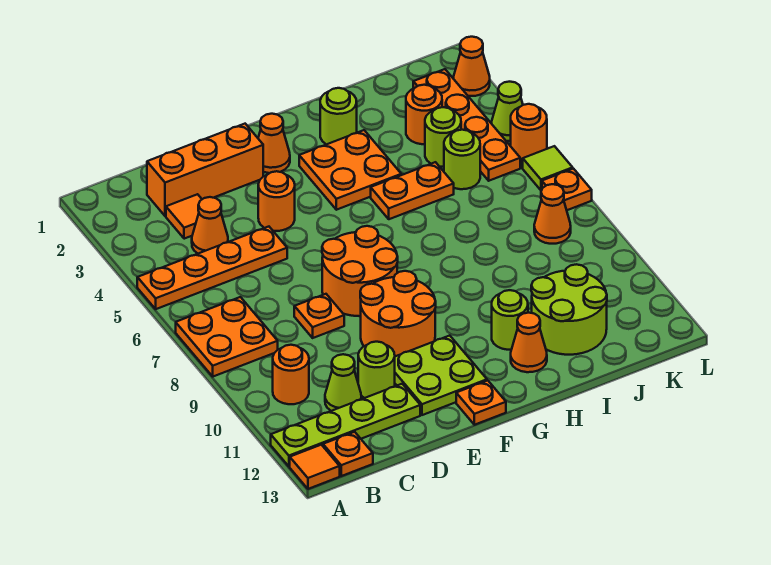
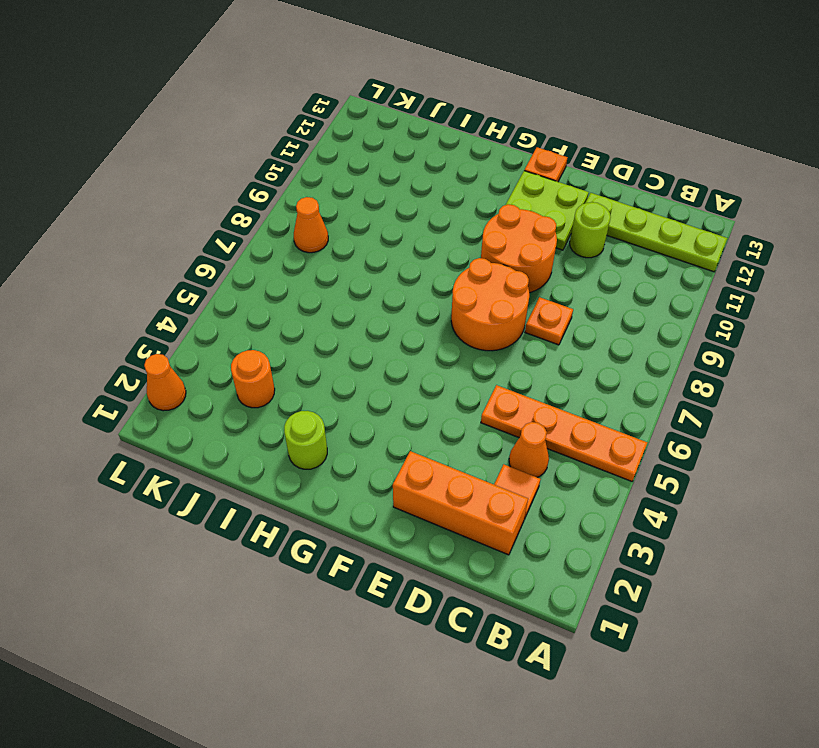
none -> orange 2x2 plate [176,297,278,377]
none -> orange 1x1 tile [290,445,340,489]
none -> orange 1x1 round brick [273,345,309,404]
none -> orange 1x1 plate [323,432,373,476]

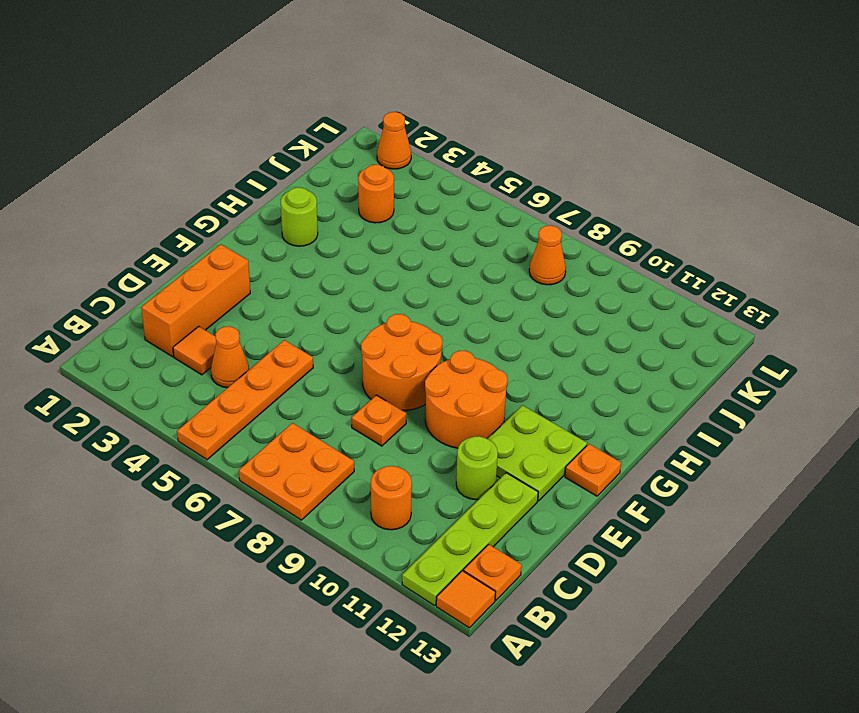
none -> lime 1x1 cone [325,354,361,411]
none -> orange 1x1 round brick [258,171,295,231]
none -> orange 1x1 cone [258,114,290,173]
none -> orange 2x2 plate [299,130,401,210]

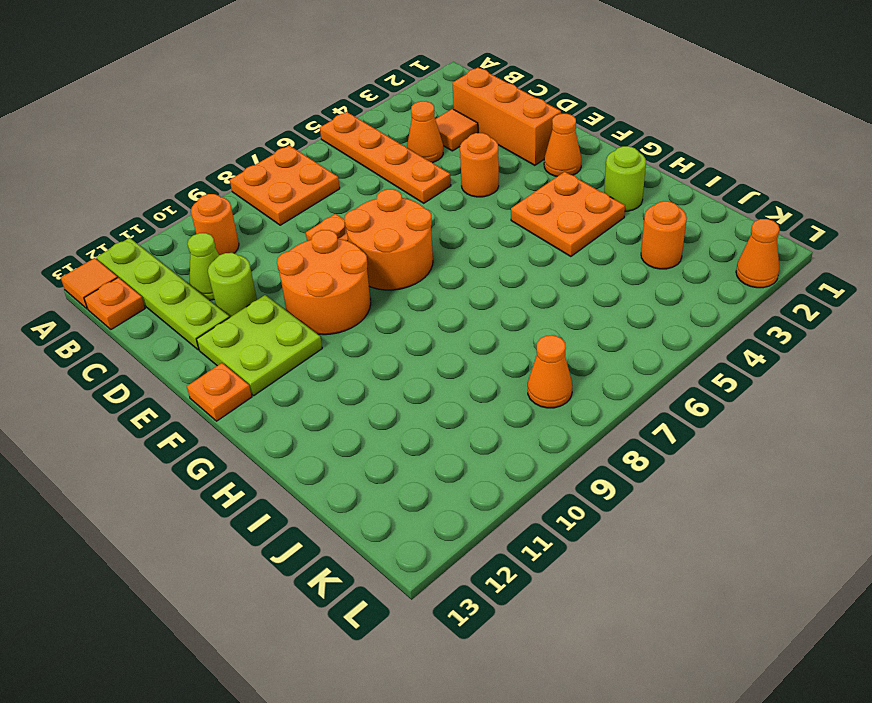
none -> orange 1x2 plate [371,162,454,219]
none -> lime 1x1 round brick [492,290,528,350]
none -> orange 1x1 cone [511,313,547,372]
none -> lime 2x2 round brick [531,264,607,355]

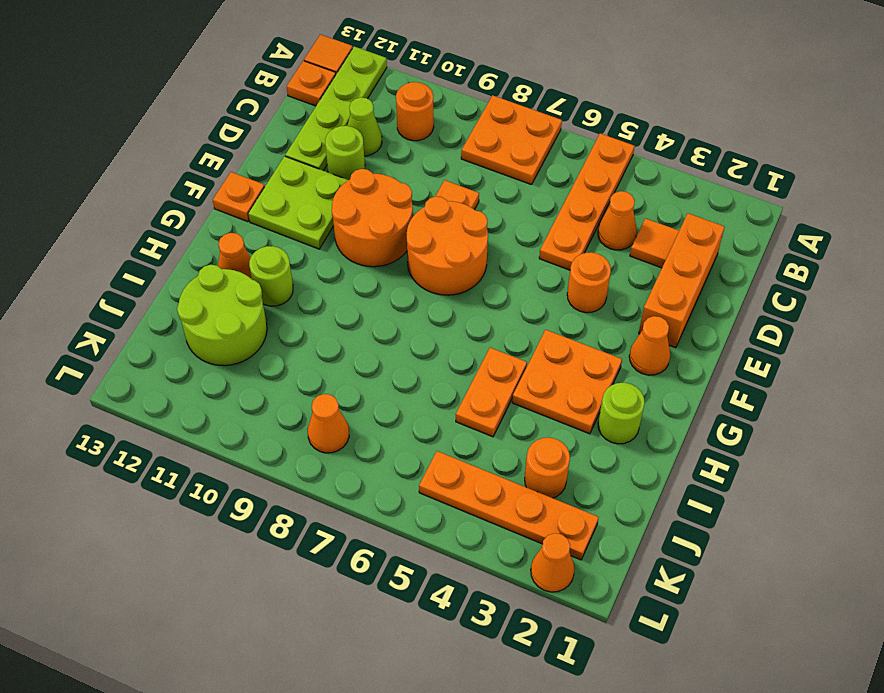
none -> lime 1x1 round brick [425,107,461,167]
none -> lime 1x1 round brick [444,130,480,189]
none -> lime 1x1 cone [492,82,523,141]
none -> orange 1x1 round brick [511,104,547,163]

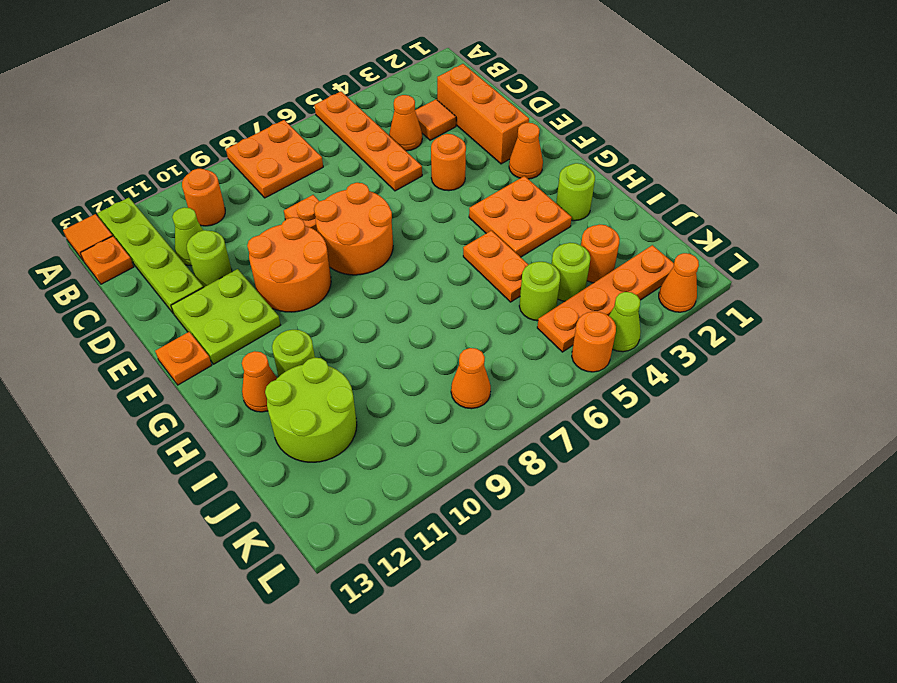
none -> lime 1x1 tile [523,146,573,190]
none -> orange 1x1 plate [542,169,592,210]

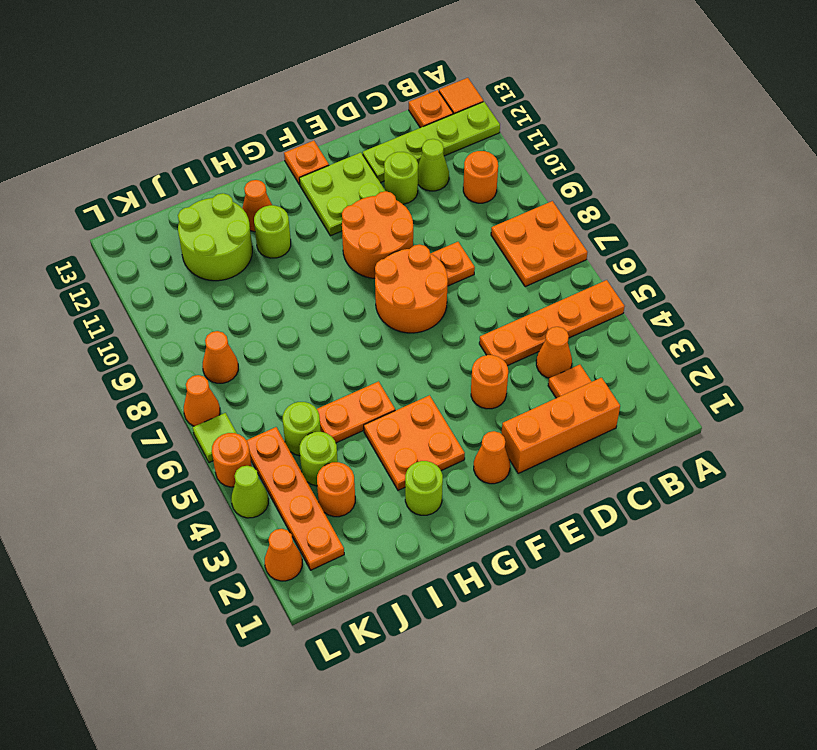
orange 1x1 cone [184,375,220,426] -> orange 1x1 plate [542,169,592,210]

